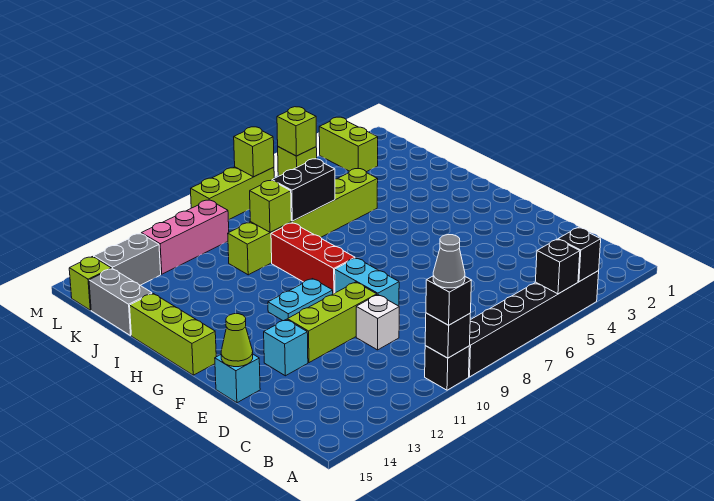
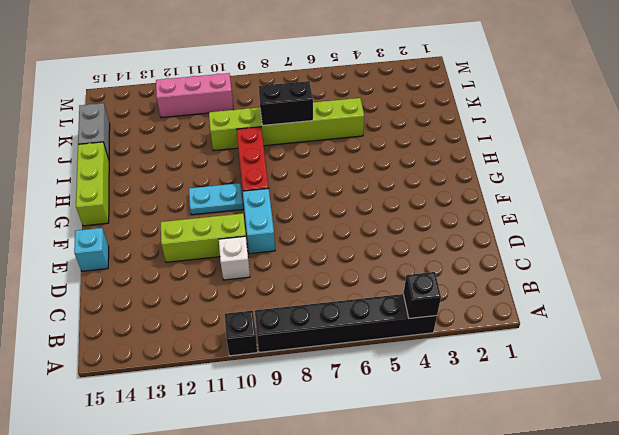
none -> cyan 1x1 brick [264,319,308,376]
none -> lime 1x2 brick [319,117,378,172]
none -> grey 1x2 brick [94,233,161,285]

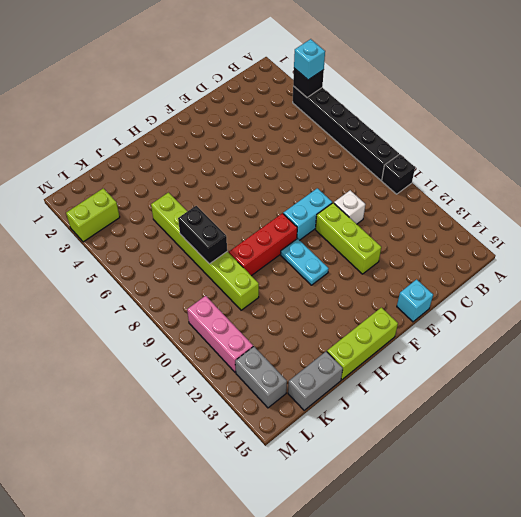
cyan 1x1 brick [294,39,325,80] -> cyan 1x1 brick moved to [264,319,308,376]
none -> lime 1x1 brick [69,257,111,310]
none -> lime 1x1 brick [278,147,317,176]
none -> lime 1x3 brick [191,167,274,220]

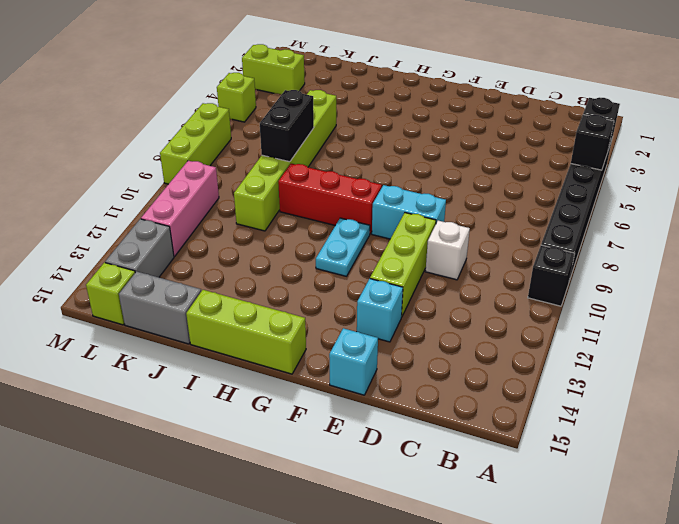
none -> black 1x1 brick [425,313,470,358]
none -> lime 1x1 cone [221,314,253,367]
none -> lime 1x1 brick [250,181,291,232]

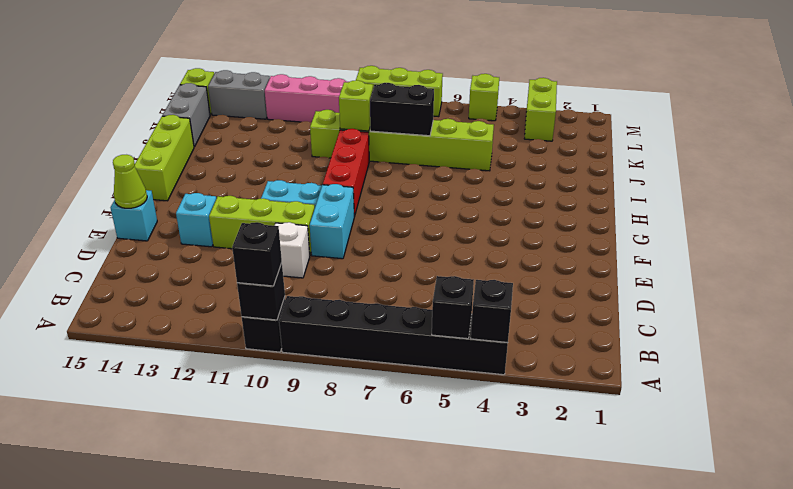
none -> lime 1x1 brick [277,107,316,156]
none -> lime 1x1 brick [234,127,274,177]
none -> grey 1x1 cone [433,235,465,288]

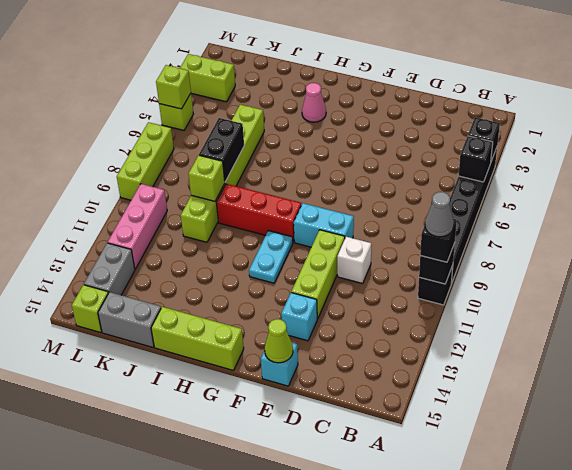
pink 1x1 cone [302,83,326,122] -> none
none -> lime 1x1 brick [234,127,274,177]

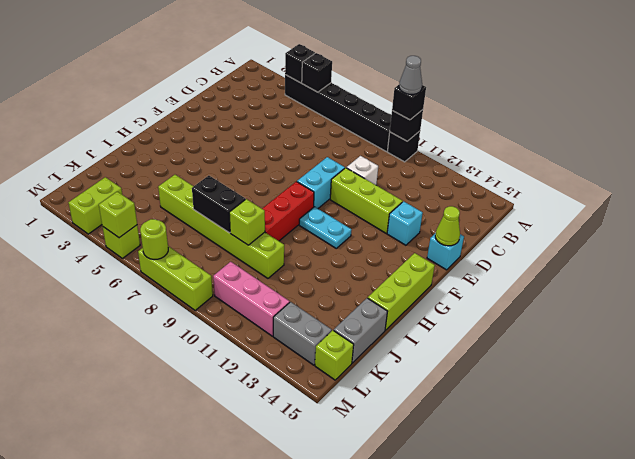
lime 1x1 round brick [140,219,168,260] -> lime 1x1 brick [234,127,274,177]

